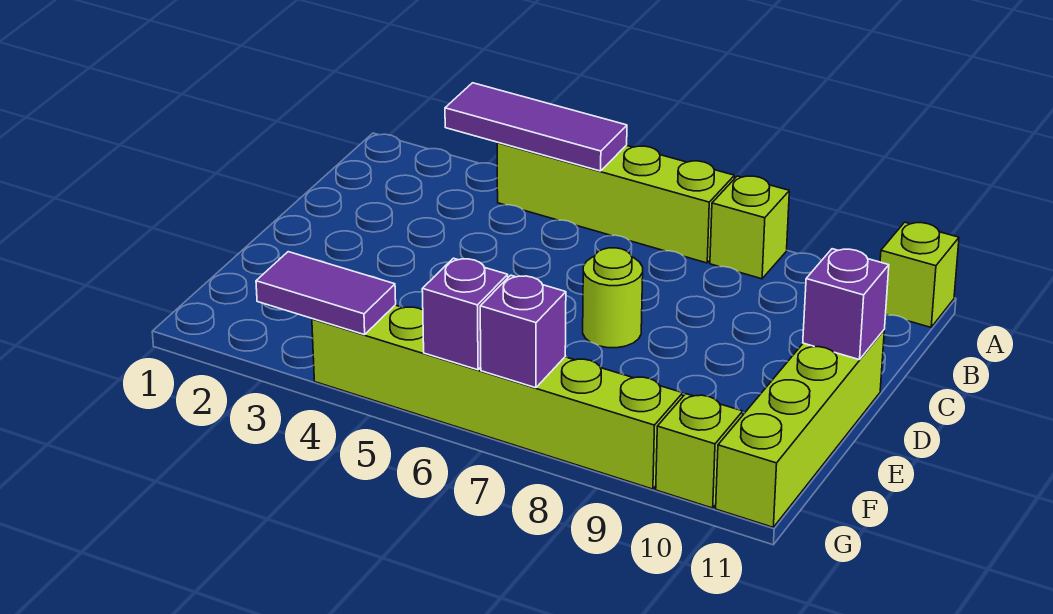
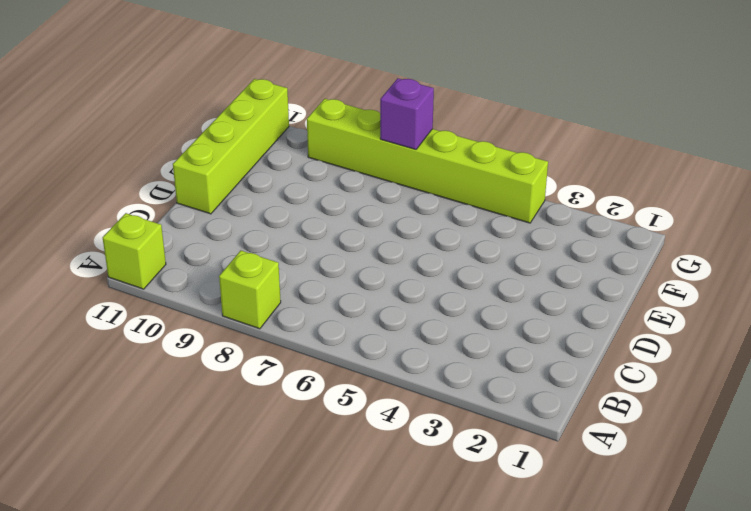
none -> lime 1x4 brick [497,143,734,263]
none -> lime 1x1 round brick [583,248,643,348]
none -> lime 1x1 brick [656,394,743,508]

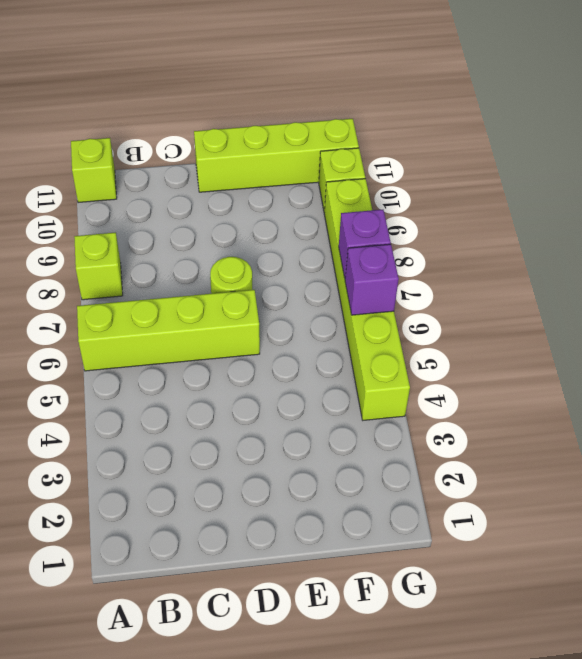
lime 1x4 brick [77,290,260,371] -> lime 1x4 brick turned to [497,143,734,263]
none -> purple 1x3 tile [445,83,627,171]
none -> purple 1x1 brick [803,249,889,360]
none -> purple 1x2 tile [256,252,396,335]

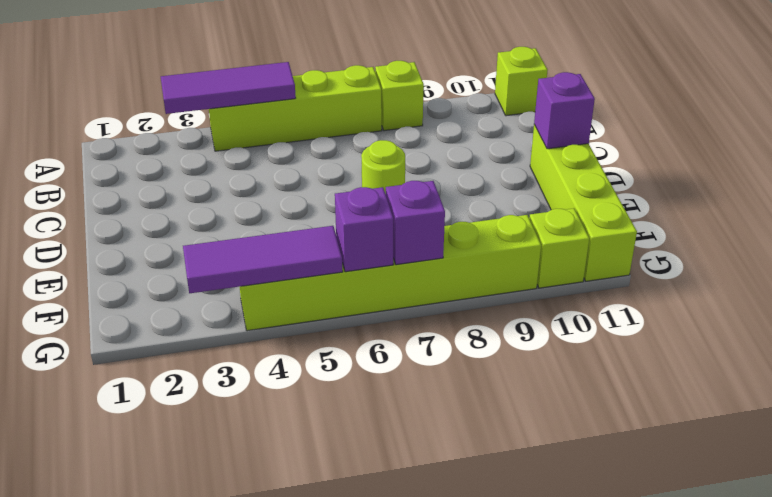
purple 1x3 tile [183,226,343,293] -> purple 1x2 tile [256,252,396,335]

